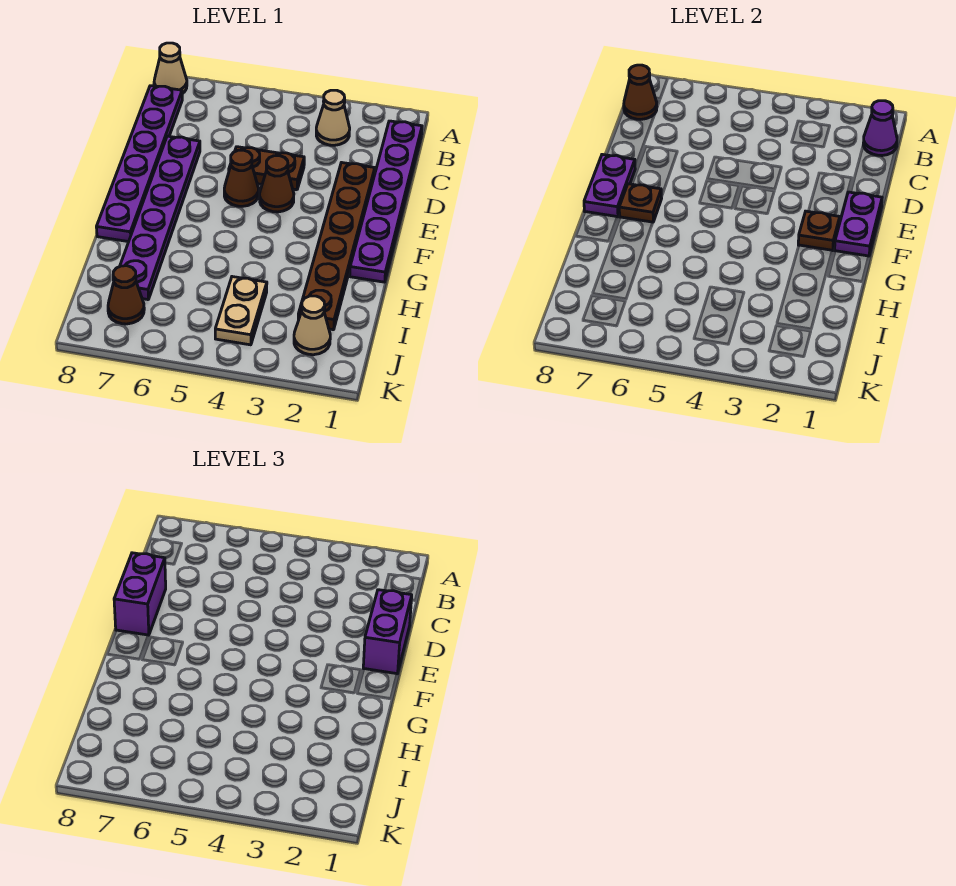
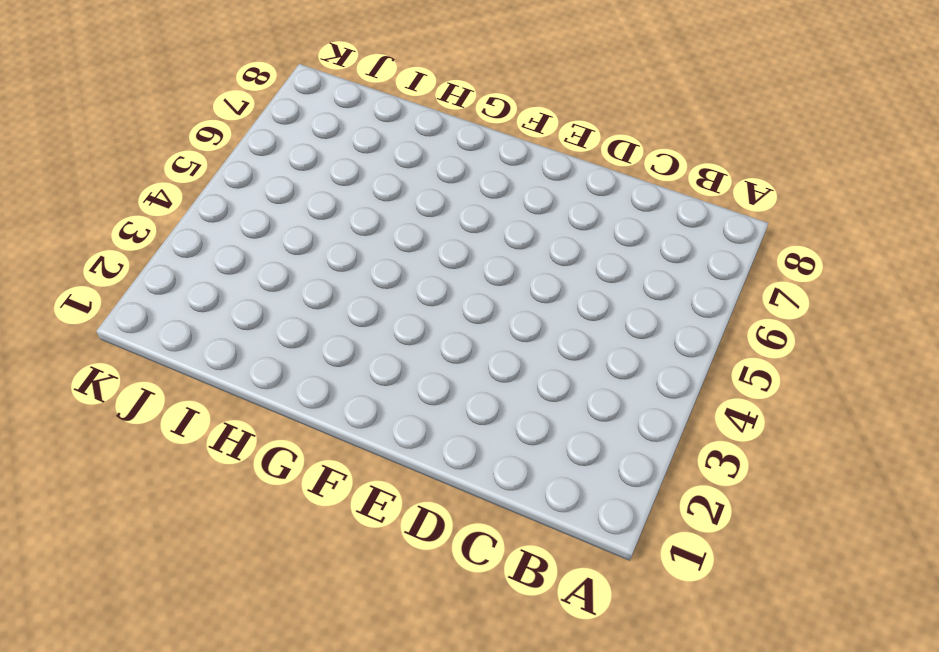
none -> tan 1x1 cone [154,43,187,94]
none -> purple 1x6 plate [350,121,422,282]
none -> tan 1x1 cone [316,90,350,145]

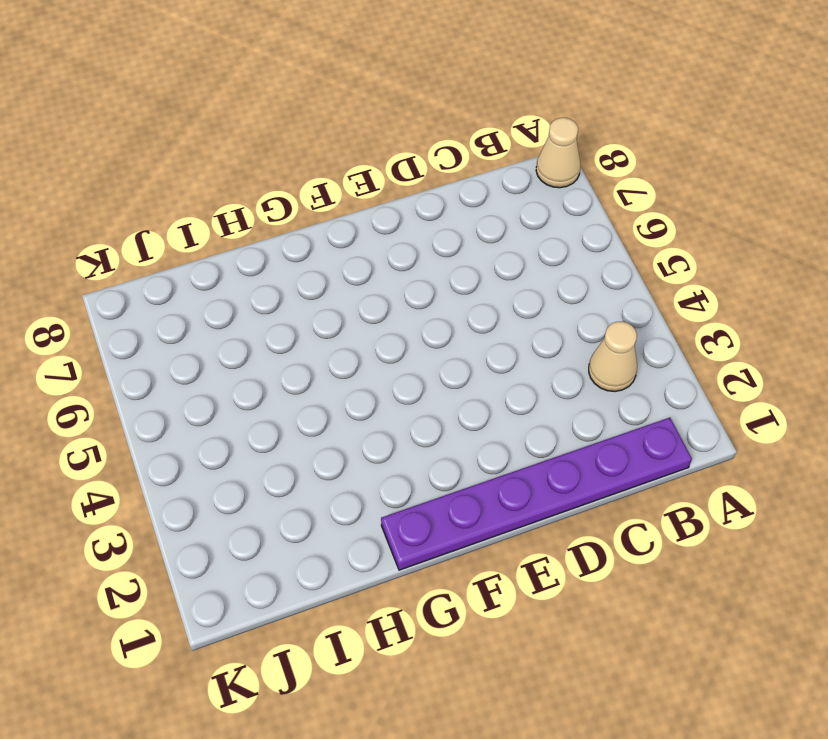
none -> purple 1x6 plate [96,86,182,242]
none -> brown 1x6 plate [298,163,375,330]
none -> brown 1x2 plate [229,147,304,190]

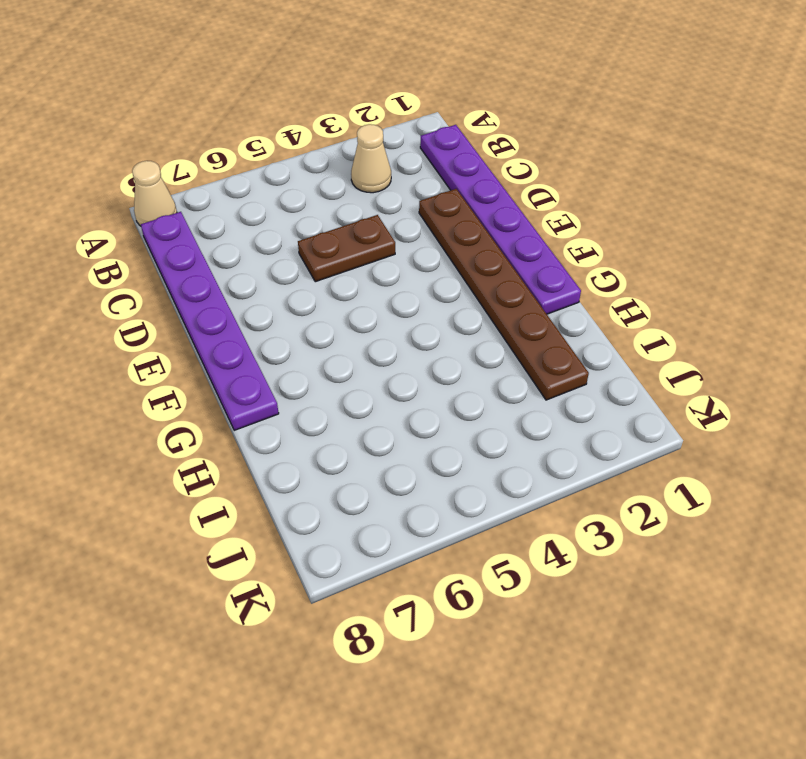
none -> purple 1x6 plate [120,136,200,300]
none -> brown 1x1 cone [260,156,294,212]
none -> brown 1x1 cone [224,150,258,206]

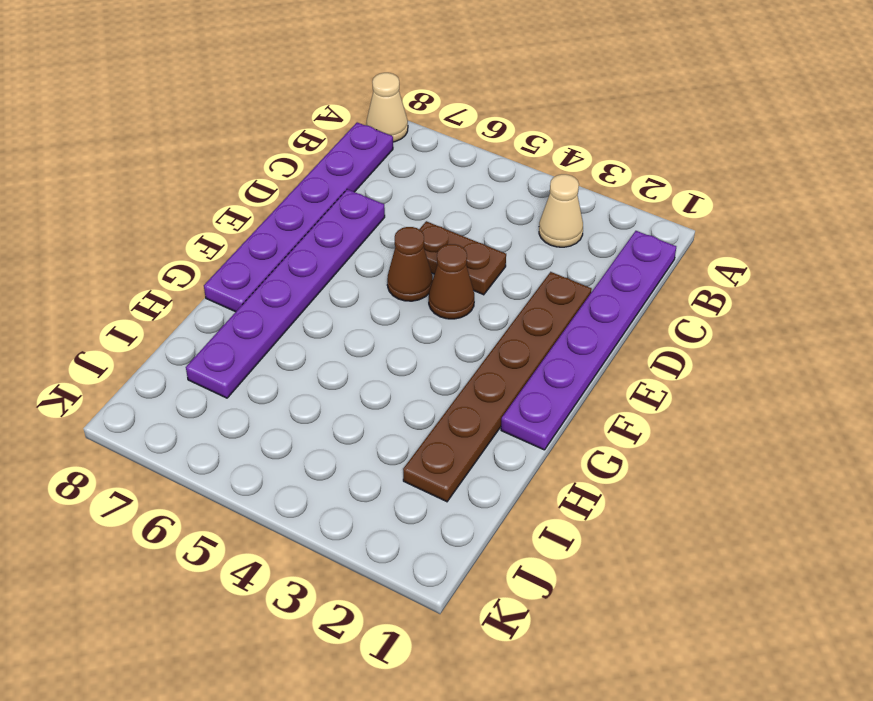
none -> tan 1x2 plate [215,277,267,345]
none -> tan 1x1 cone [294,296,330,355]
none -> brown 1x1 cone [108,266,144,324]

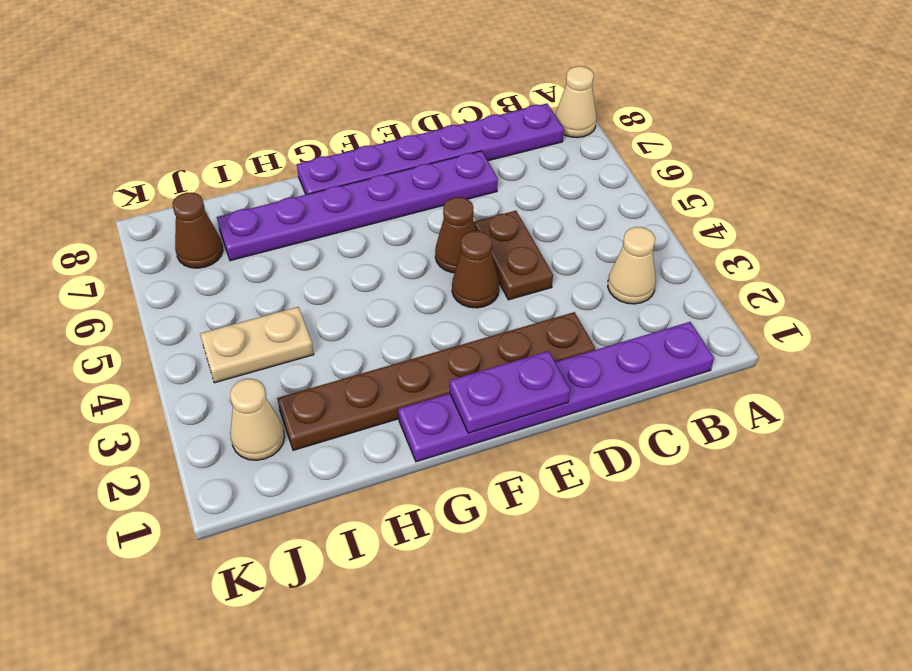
none -> purple 1x1 cone [863,101,897,156]
none -> brown 1x1 cone [624,65,657,119]
none -> purple 1x2 plate [584,154,635,217]

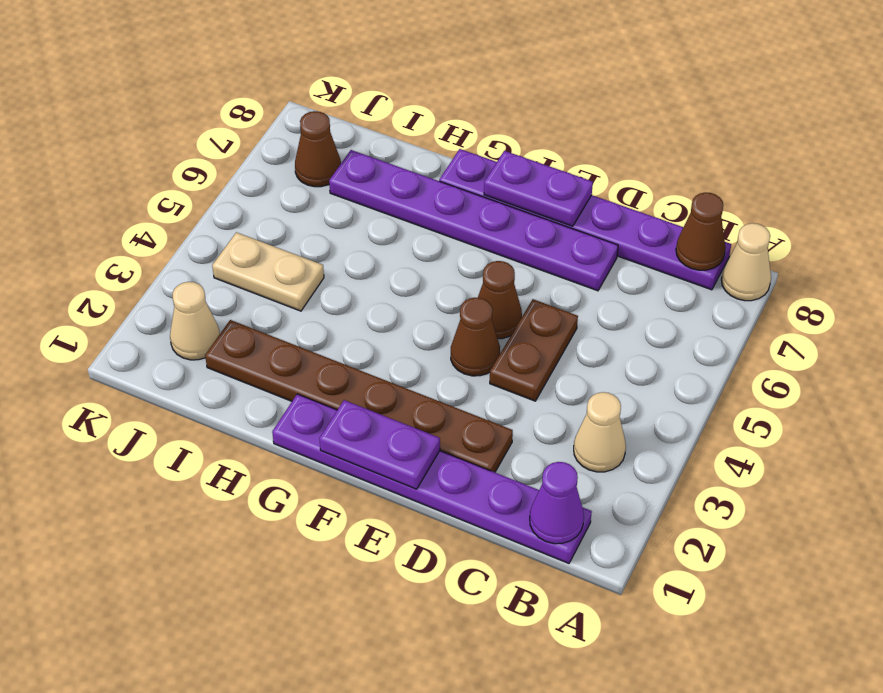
none -> brown 1x1 plate [798,211,840,251]
none -> brown 1x1 plate [619,184,662,222]
none -> purple 1x2 brick [363,590,412,674]

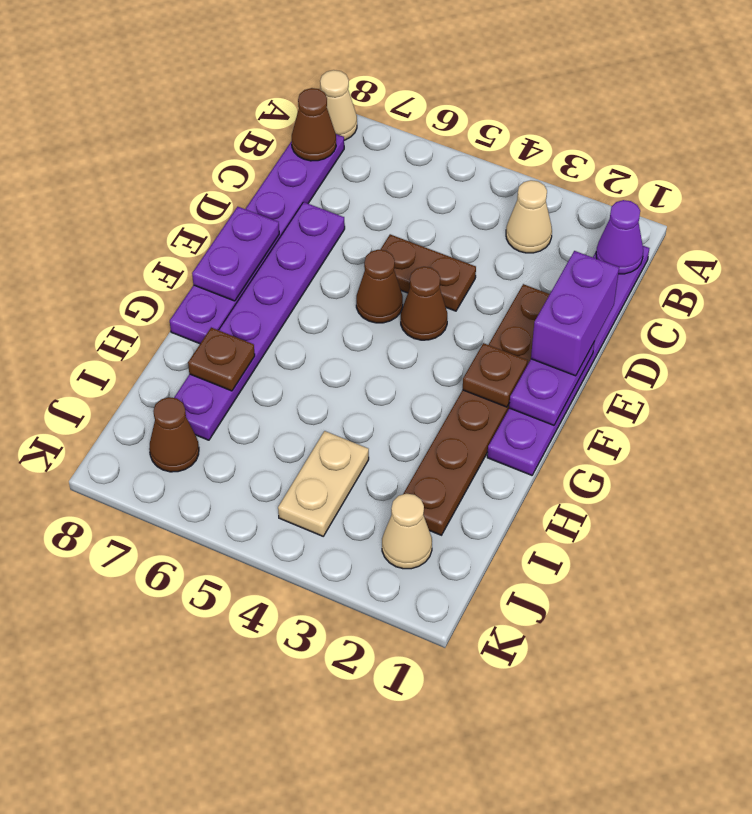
brown 1x1 plate [188,328,255,391] -> brown 1x1 plate moved to [619,184,662,222]
none -> purple 1x2 brick [114,553,166,635]

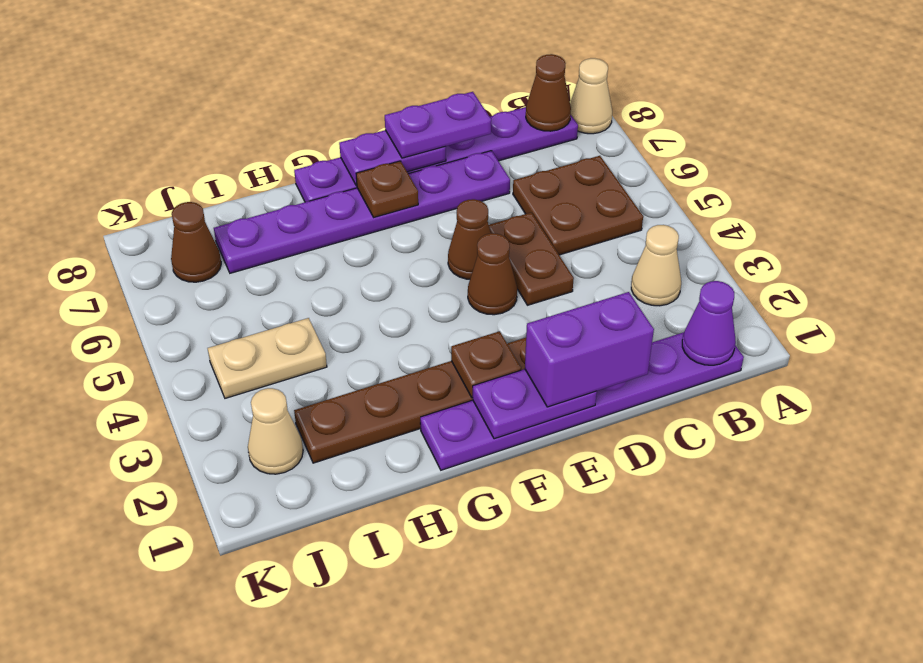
brown 2x2 plate [513,156,643,255] -> none
purple 1x2 plate [385,92,491,158] -> purple 1x2 brick [114,553,166,635]

